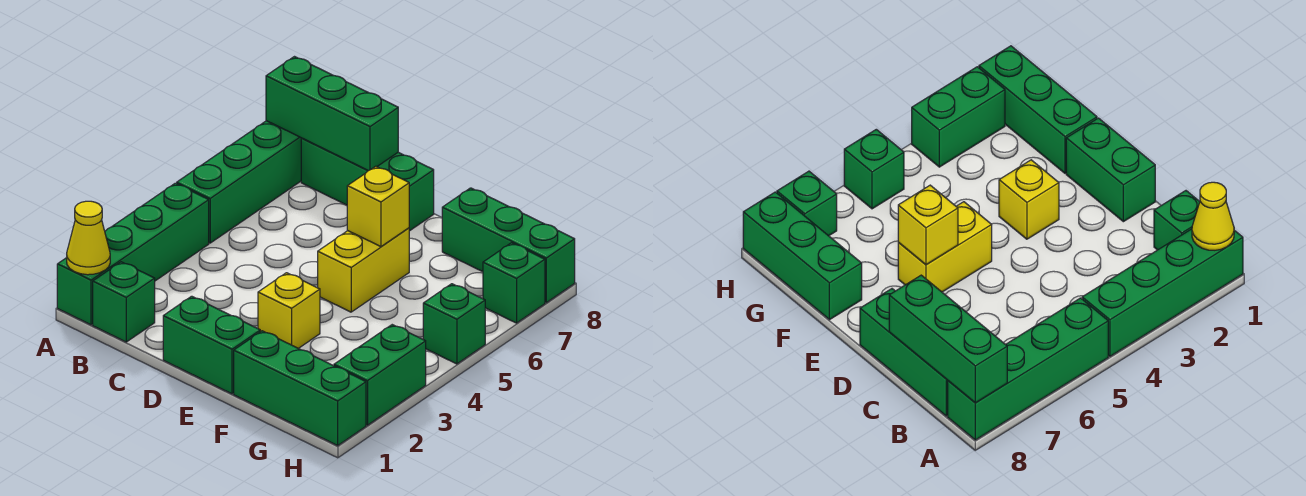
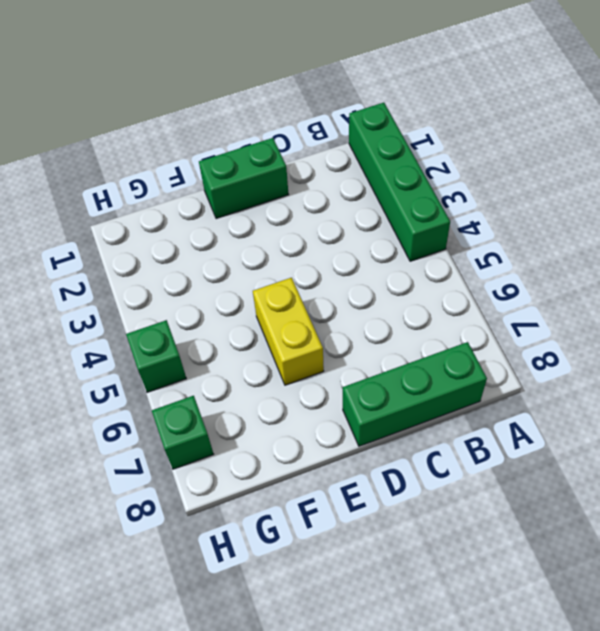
none -> green 1x4 brick [177,121,301,243]
none -> green 1x1 brick [93,262,155,342]
none -> yellow 1x1 brick [258,273,320,348]

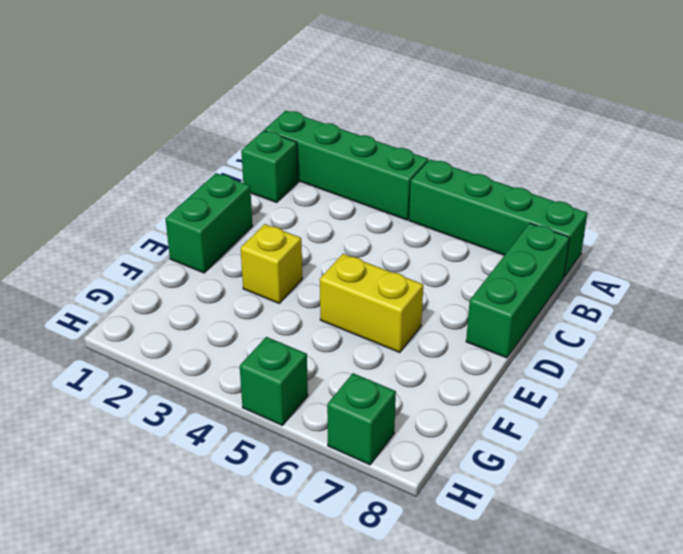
none -> green 1x3 brick [234,331,366,446]
none -> green 1x3 brick [442,188,575,303]
none -> green 1x2 brick [334,325,426,425]

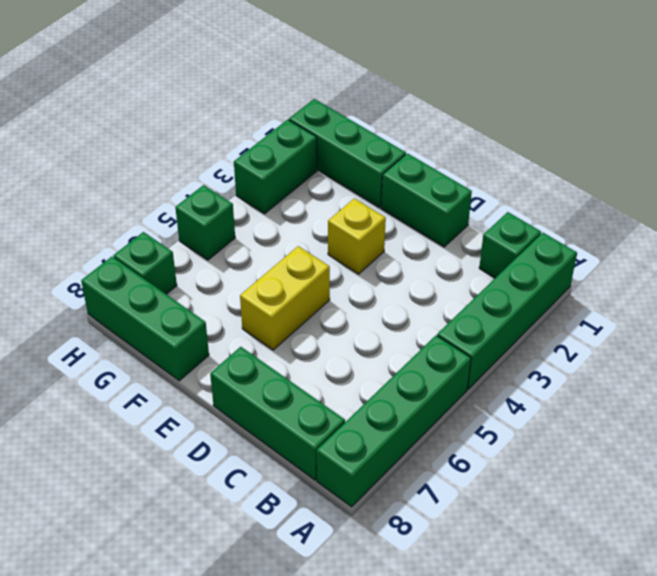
none -> yellow 1x1 cone [67,201,110,275]
none -> green 1x3 brick [266,57,398,171]
none -> yellow 1x1 brick [347,166,409,247]

